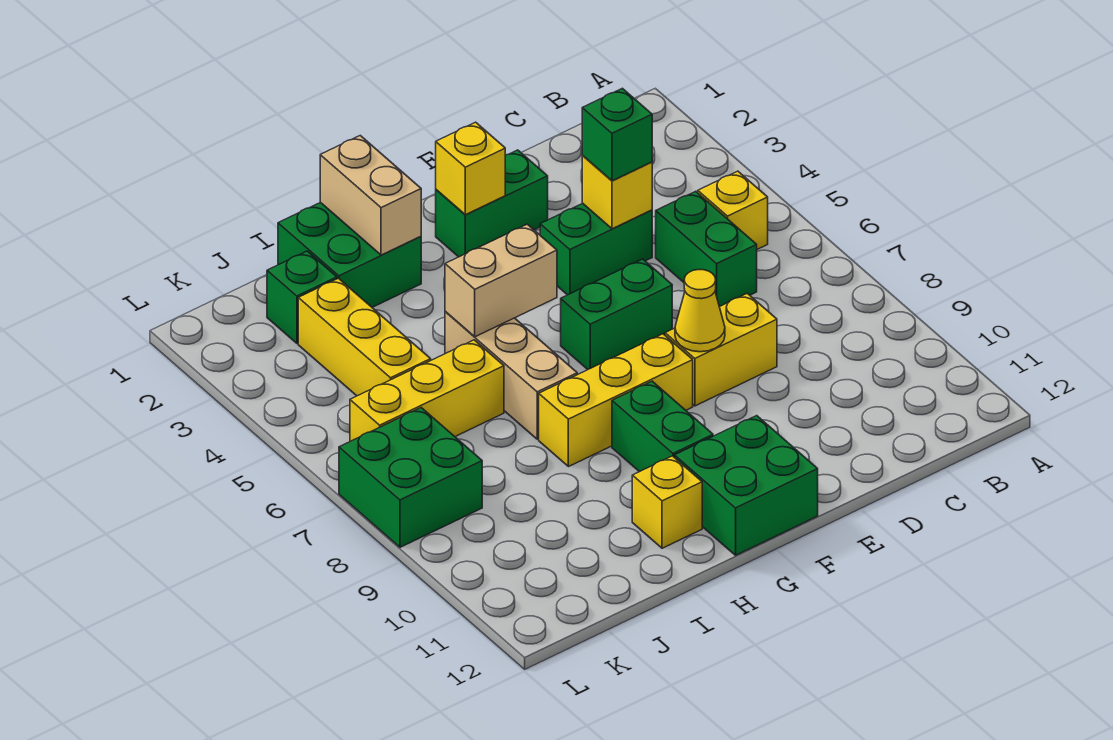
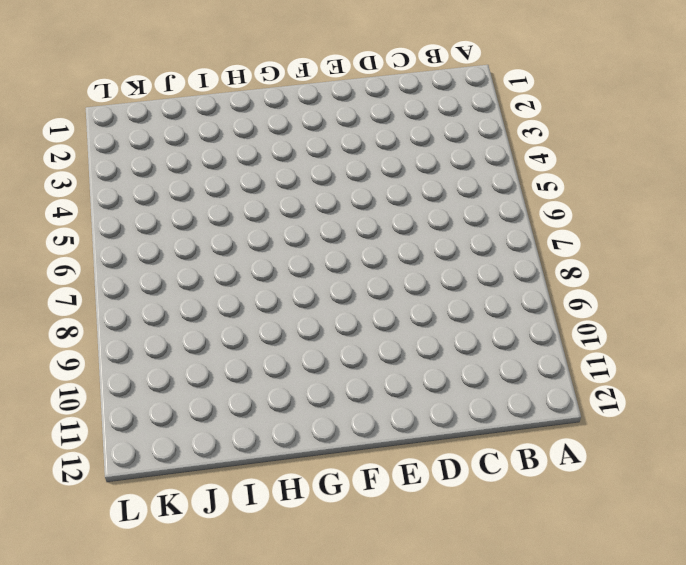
none -> yellow 1x1 brick [698,171,768,249]
none -> green 1x2 brick [656,191,757,307]
none -> green 1x2 brick [540,203,652,295]

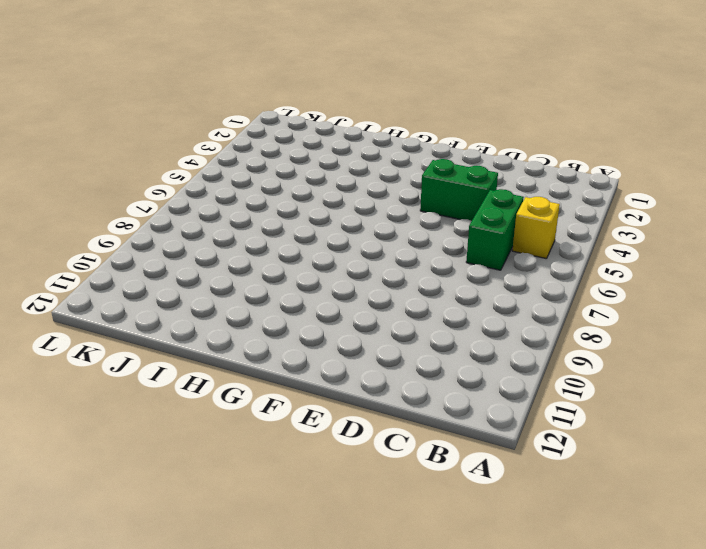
none -> yellow 1x2 brick [665,293,777,406]
none -> green 1x2 brick [436,150,548,257]
none -> green 1x2 brick [561,259,672,369]

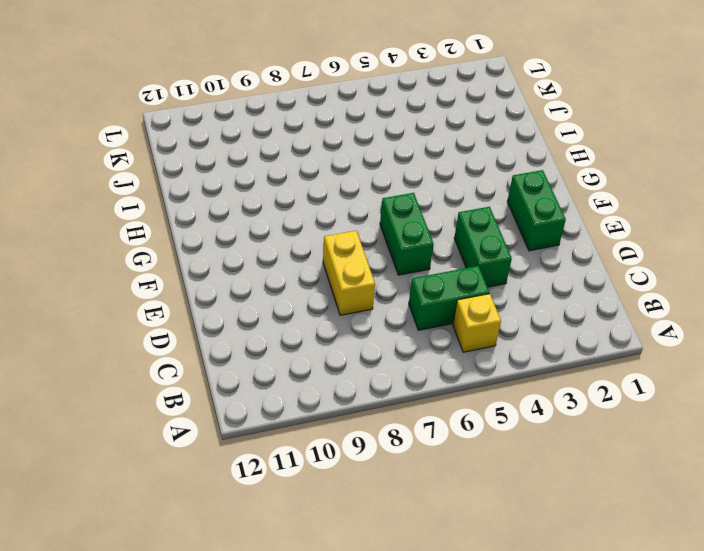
none -> yellow 1x3 brick [539,334,693,467]
none -> green 2x2 brick [675,416,818,555]
none -> green 1x2 brick [612,381,713,472]

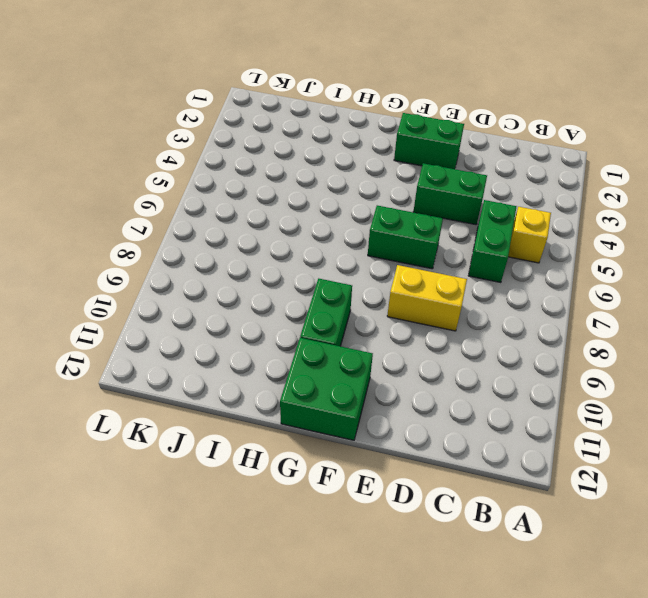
none -> yellow 1x3 brick [539,334,693,467]
none -> green 2x2 brick [278,202,421,307]
none -> tan 1x3 brick [445,311,577,439]

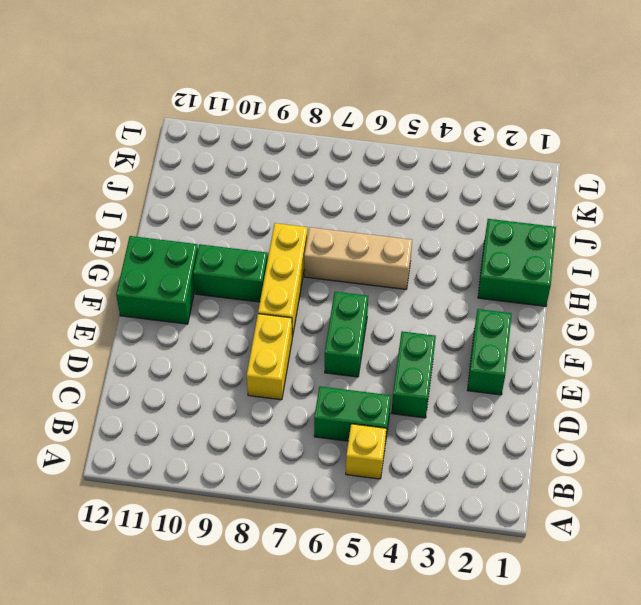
none -> yellow 1x1 brick [632,456,702,548]
none -> yellow 1x3 brick [350,340,504,441]
none -> green 1x1 brick [267,251,337,343]

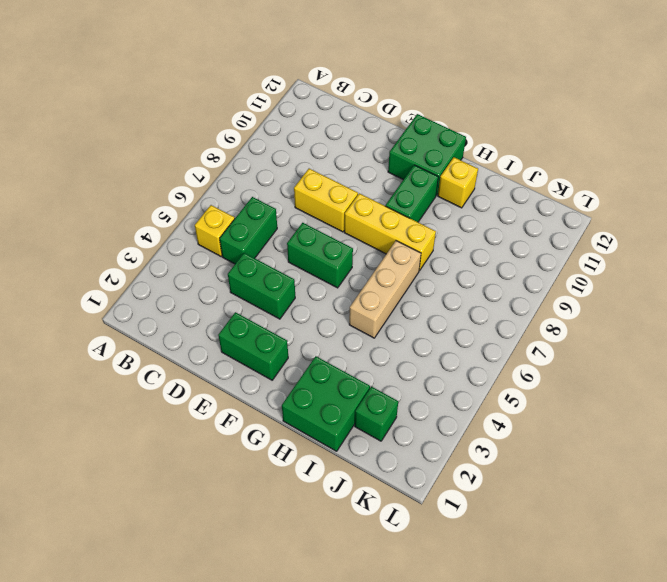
none -> yellow 1x3 brick [350,340,504,441]
none -> yellow 1x3 brick [298,278,431,396]
none -> green 2x2 brick [339,408,482,547]

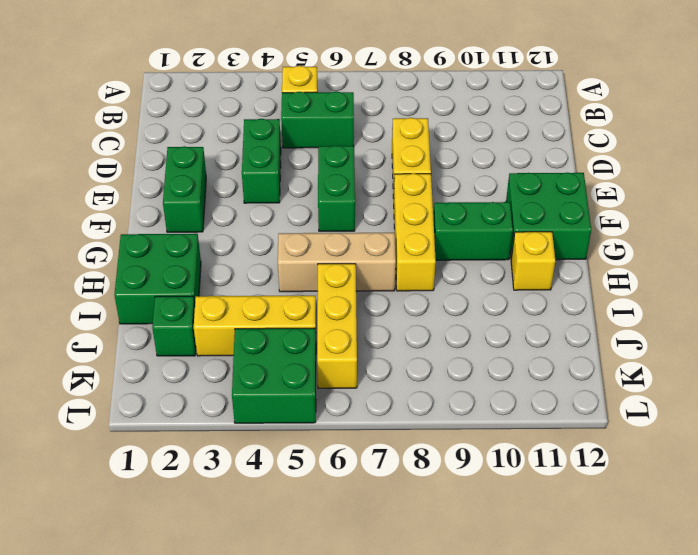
green 2x2 brick [232,328,316,423] -> green 2x2 brick moved to [339,408,482,547]
none -> yellow 1x1 brick [582,155,652,229]
none -> yellow 1x1 cone [675,270,725,352]
none -> yellow 1x1 brick [436,122,505,215]

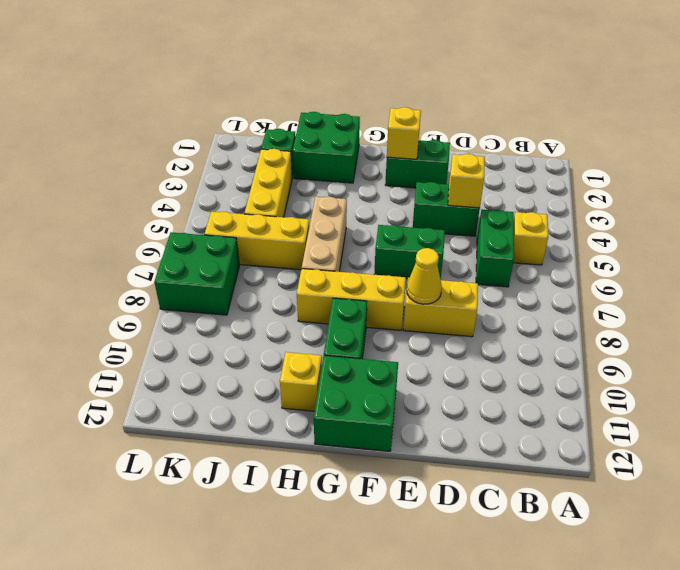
none -> tan 1x2 brick [445,224,557,337]
none -> tan 1x2 brick [320,136,421,255]
none -> green 1x1 brick [582,88,652,181]

